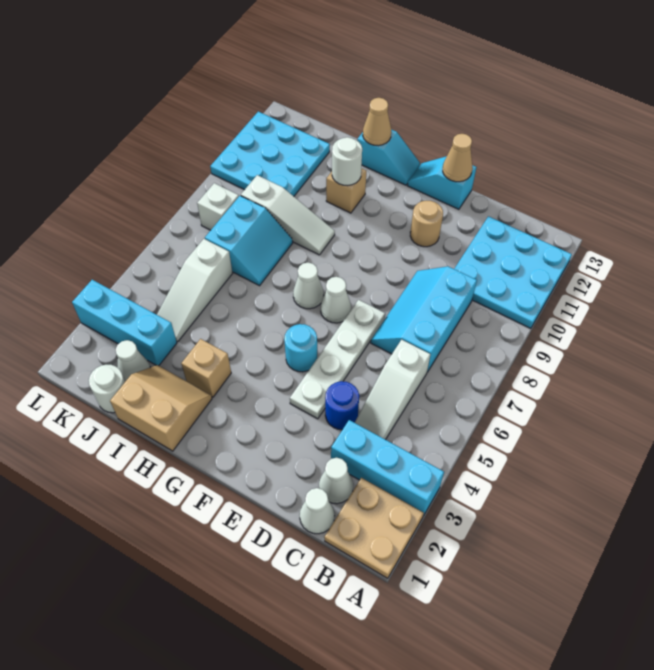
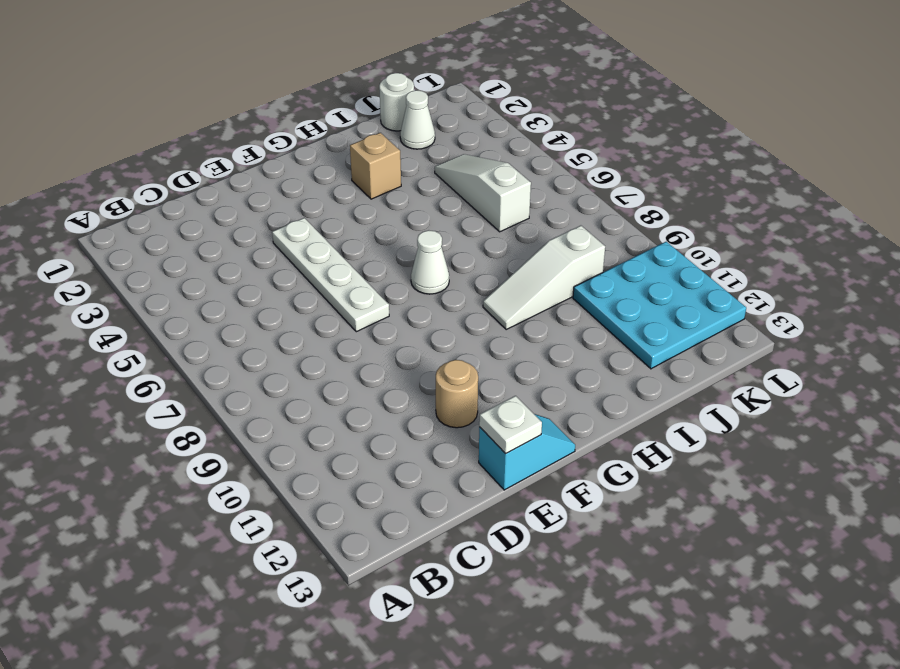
white 1x1 plate [479,396,542,454] -> tan 1x1 cone [443,134,472,182]
none -> tan 2x2 plate [324,478,424,578]
none -> cyan 1x3 brick [331,420,444,516]
none -> cyan 3x3 plate [454,216,572,329]

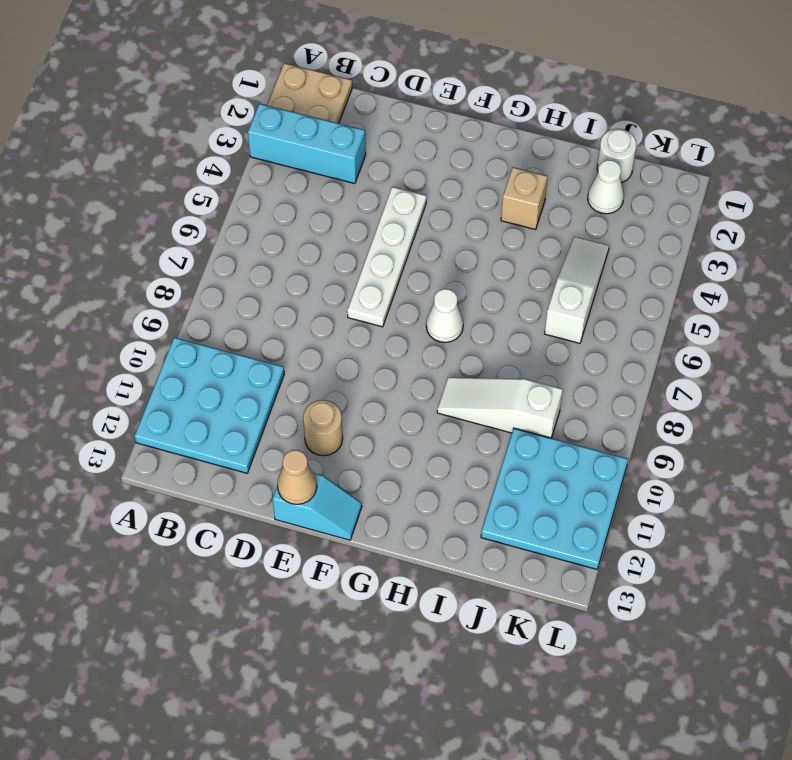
none -> white 1x1 cone [300,488,335,534]
none -> white 1x1 cone [319,458,353,504]
none -> white 1x3 slope [355,340,430,440]

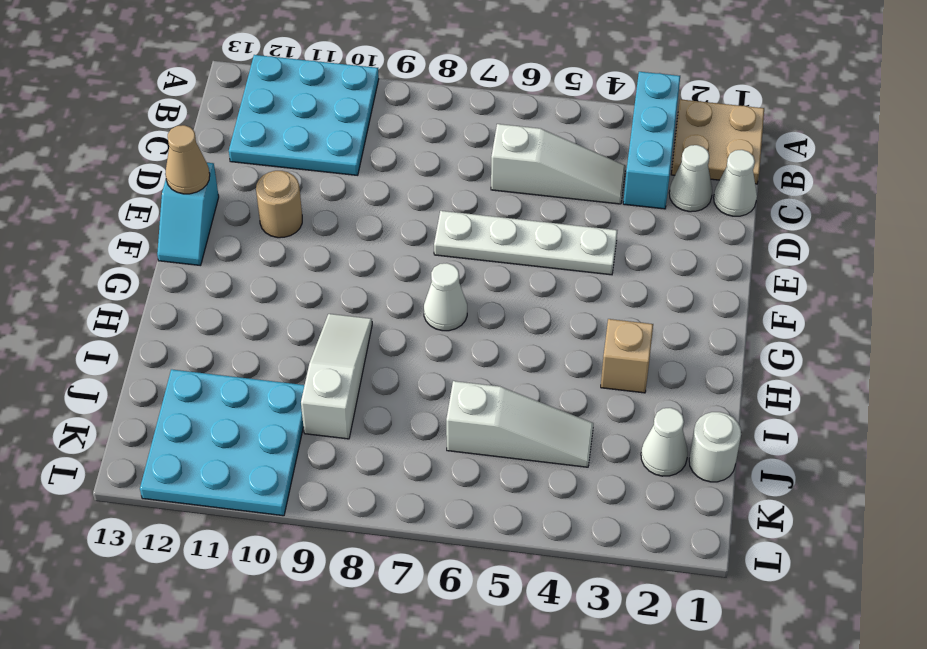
none -> cyan 2x3 slope [371,266,477,372]
none -> blue 1x1 round brick [325,381,359,430]
none -> cyan 1x1 round brick [284,324,317,372]

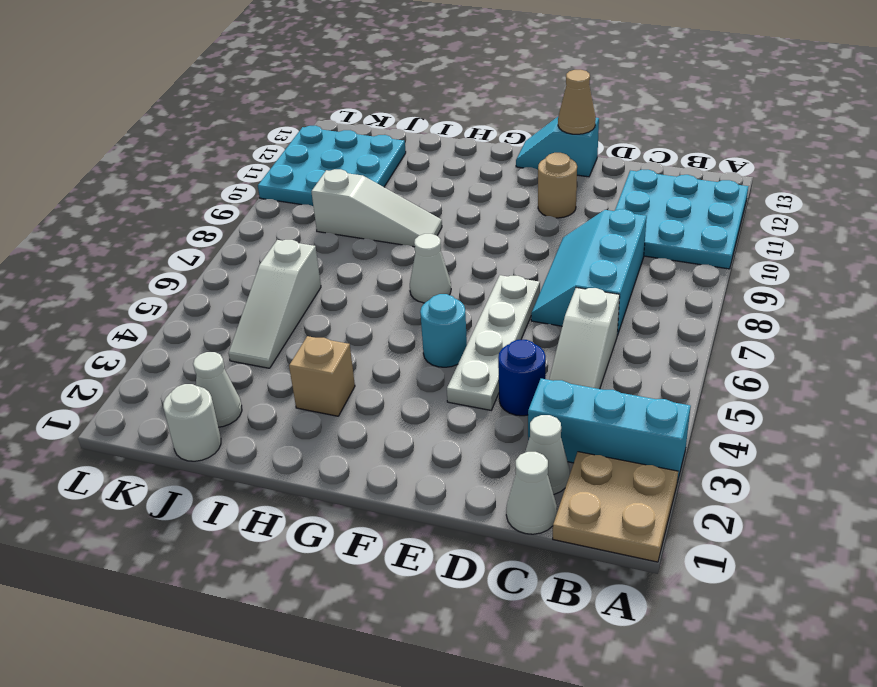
none -> white 1x1 cone [321,277,351,323]
none -> cyan 1x2 slope [357,129,420,185]
none -> tan 2x2 slope [110,365,212,451]

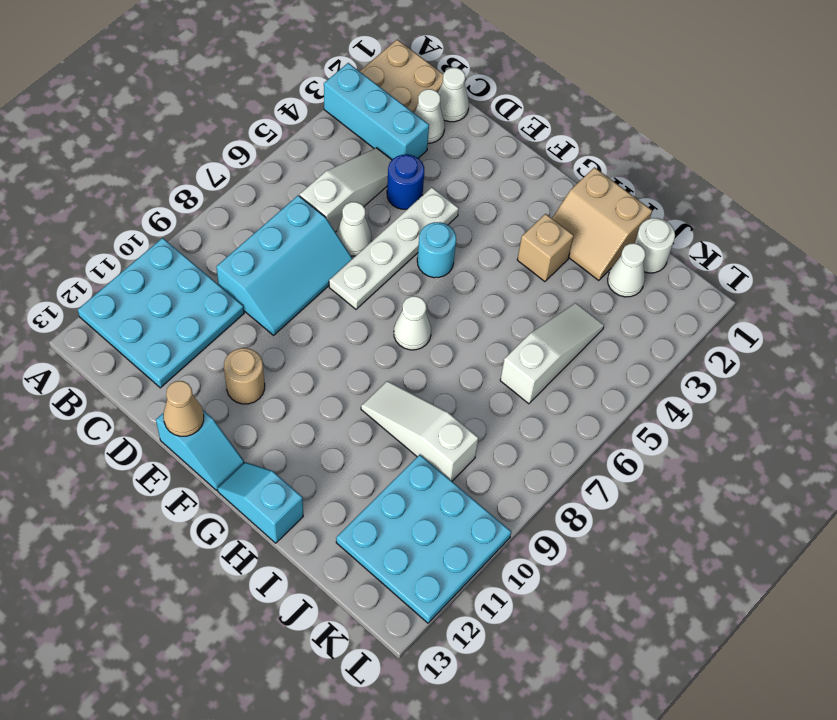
white 1x1 cone [336,202,372,256] -> white 1x1 cone moved to [321,277,351,323]
none -> tan 1x1 brick [326,168,366,213]
none -> cyan 2x2 slope [205,196,293,286]
none -> cyan 1x3 brick [72,280,177,365]

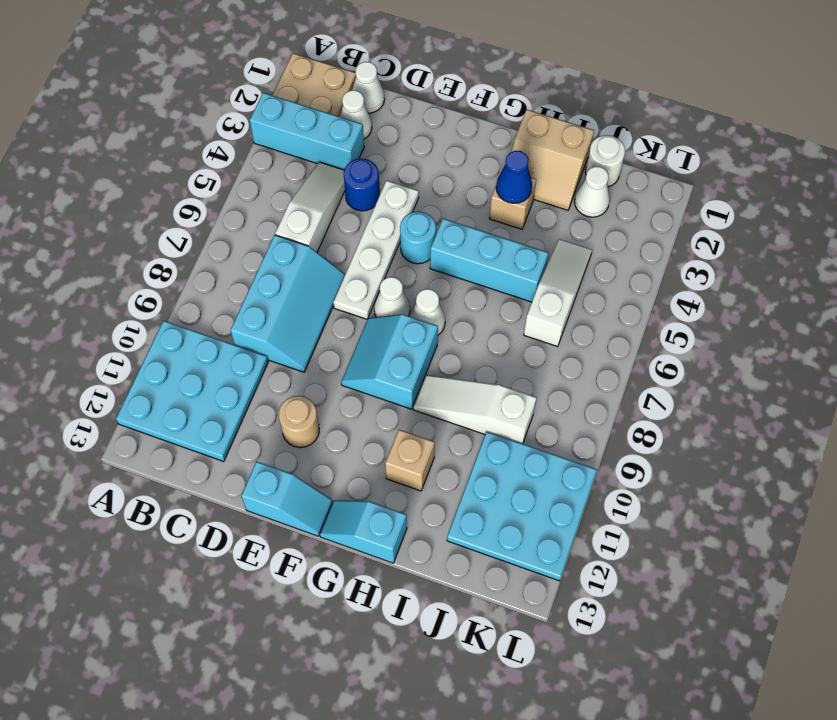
cyan 2x2 slope [341,314,438,409] -> cyan 2x2 slope moved to [205,196,293,286]
cyan 1x3 brick [430,219,548,302] -> cyan 1x3 brick moved to [72,280,177,365]
blue 1x1 cone [496,151,532,203] -> none
none -> white 1x1 brick [197,183,239,230]
none -> tan 1x1 cone [443,134,472,182]
none -> white 1x1 round brick [332,137,362,186]

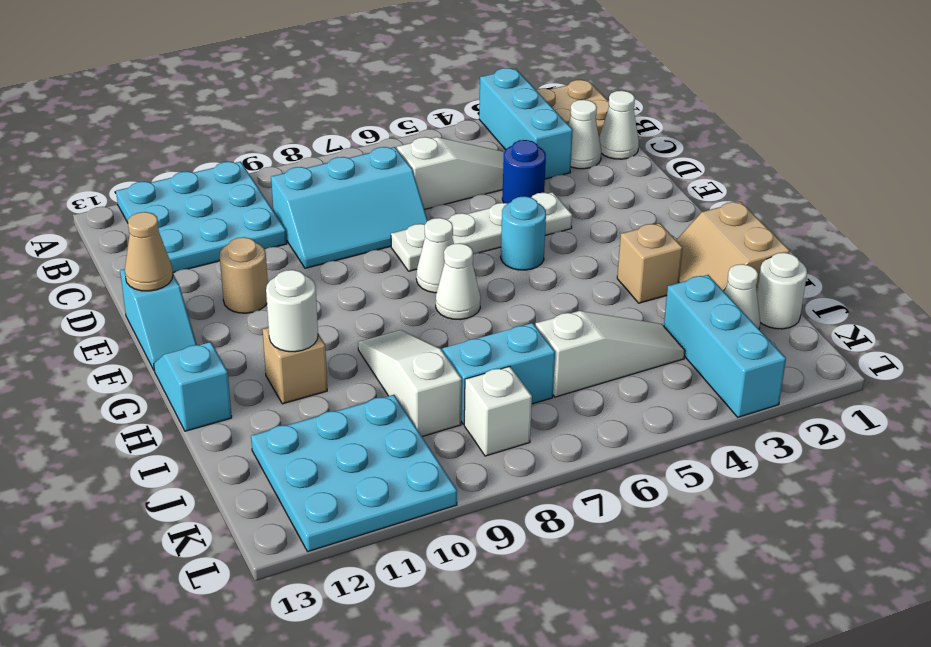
none -> tan 1x1 cone [363,98,391,146]

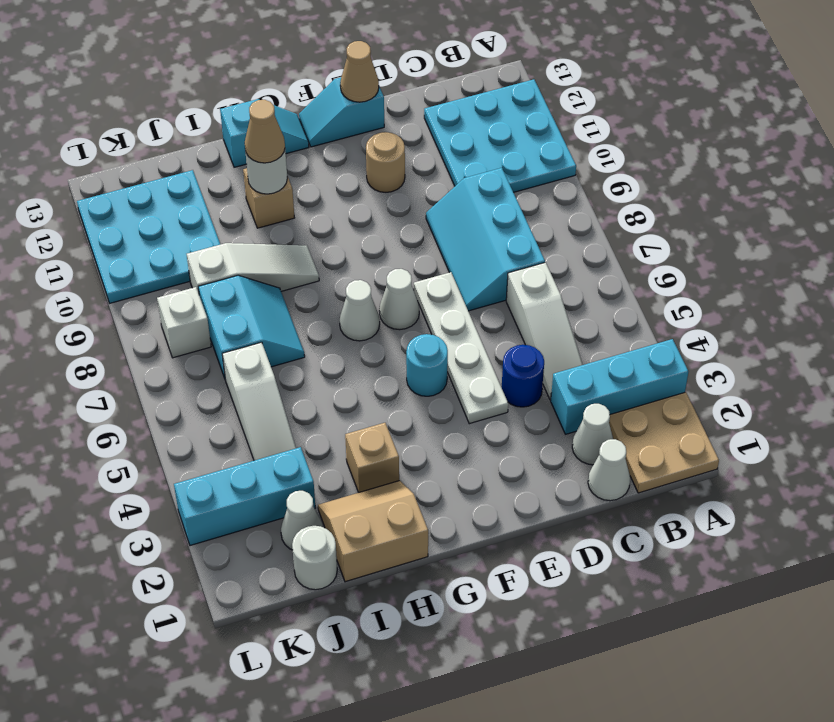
tan 1x1 cone [245,100,285,163] -> tan 1x1 cone moved to [363,98,391,146]

